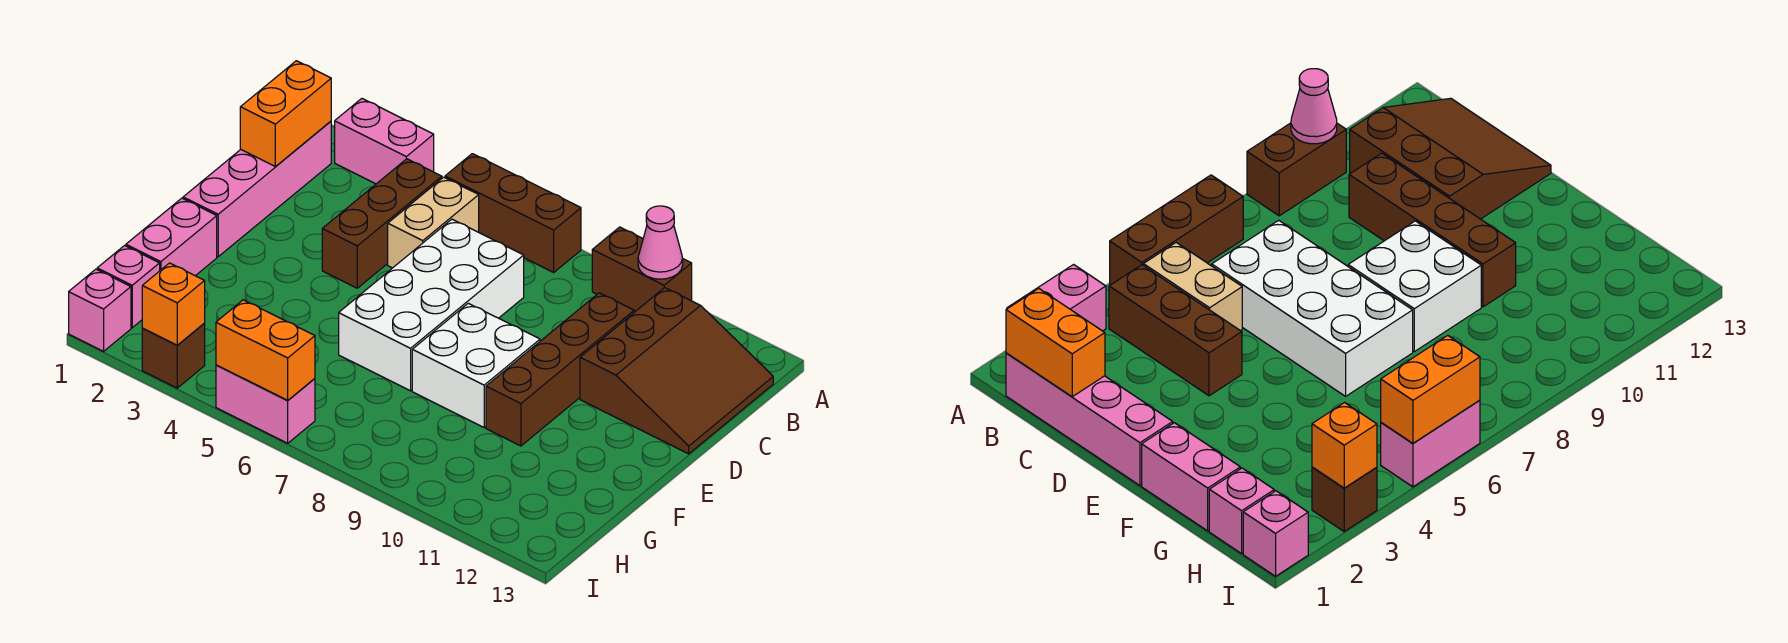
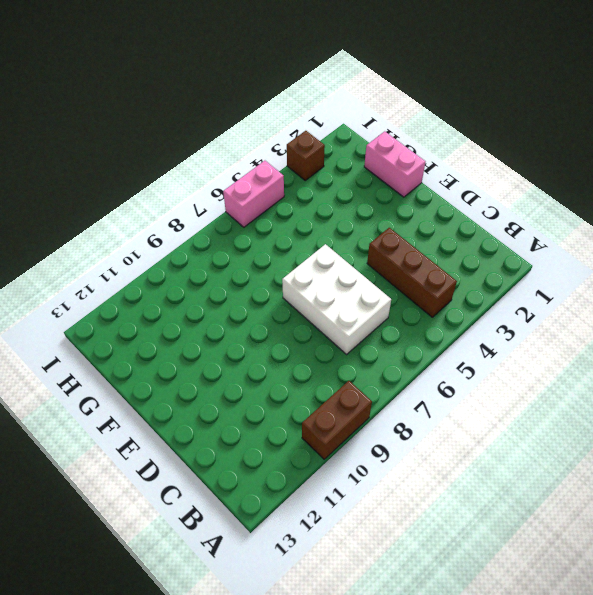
white 2x3 brick [282,244,391,354] -> white 2x4 brick [339,219,524,391]
none -> pink 1x2 brick [335,99,434,184]
none -> brown 1x3 brick [445,154,581,272]
none -> pink 1x4 brick [183,121,331,257]

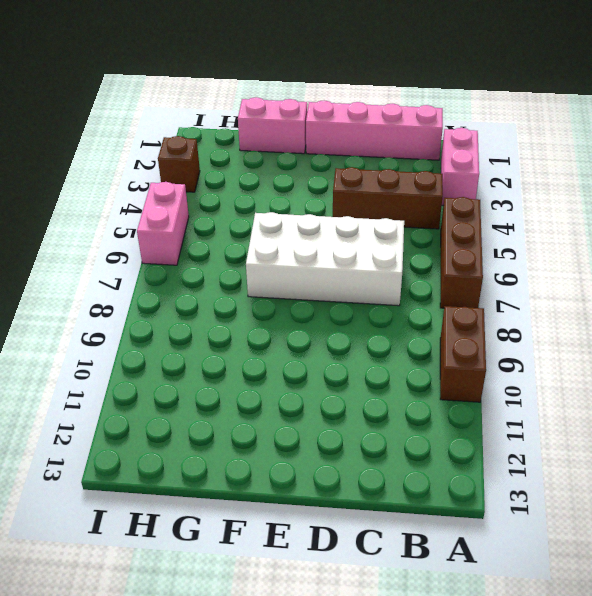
none -> tan 1x2 brick [388,177,479,268]
none -> brown 3x3 slope [580,288,773,454]
none -> brown 1x4 brick [486,293,634,446]

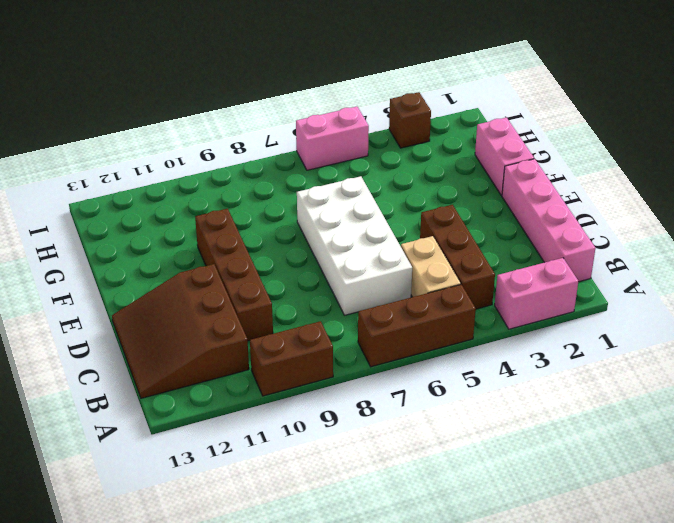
none -> white 2x2 brick [412,303,540,427]
none -> pink 1x1 brick [97,246,160,328]
none -> pink 1x1 brick [69,269,131,351]

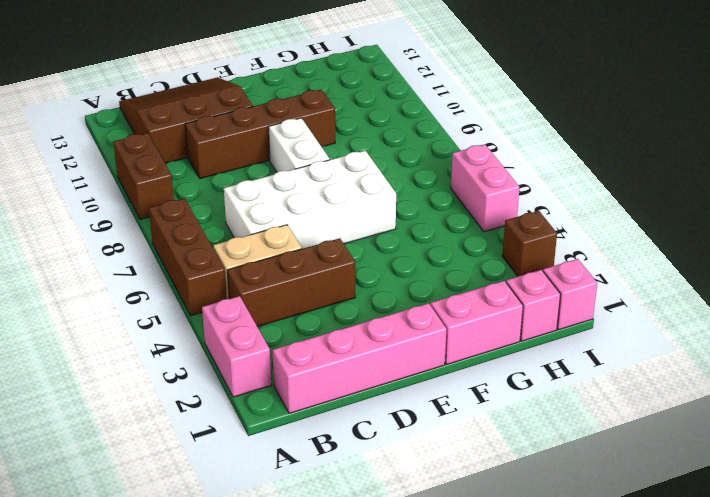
white 1x2 brick [269,118,330,172] -> white 2x2 brick [412,303,540,427]
none -> pink 1x1 cone [638,206,683,279]
none -> orange 1x2 brick [240,61,331,166]
none -> orange 1x1 brick [142,263,205,345]

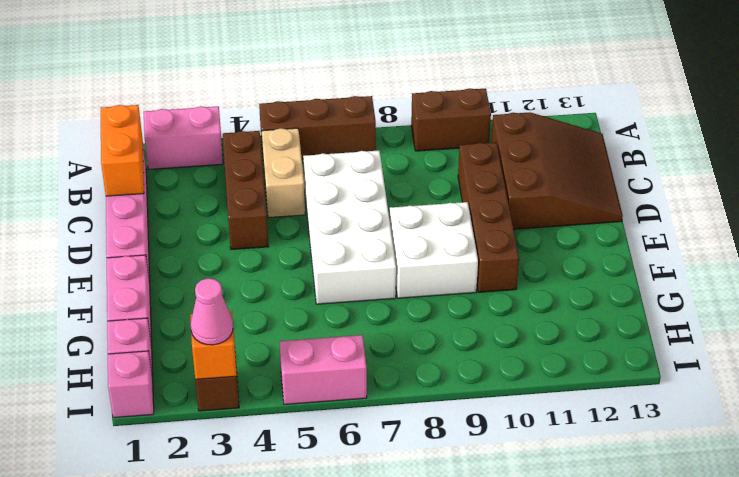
pink 1x1 cone [191,278,233,345] -> pink 1x1 cone moved to [638,206,683,279]
none -> orange 1x2 brick [216,300,315,400]

